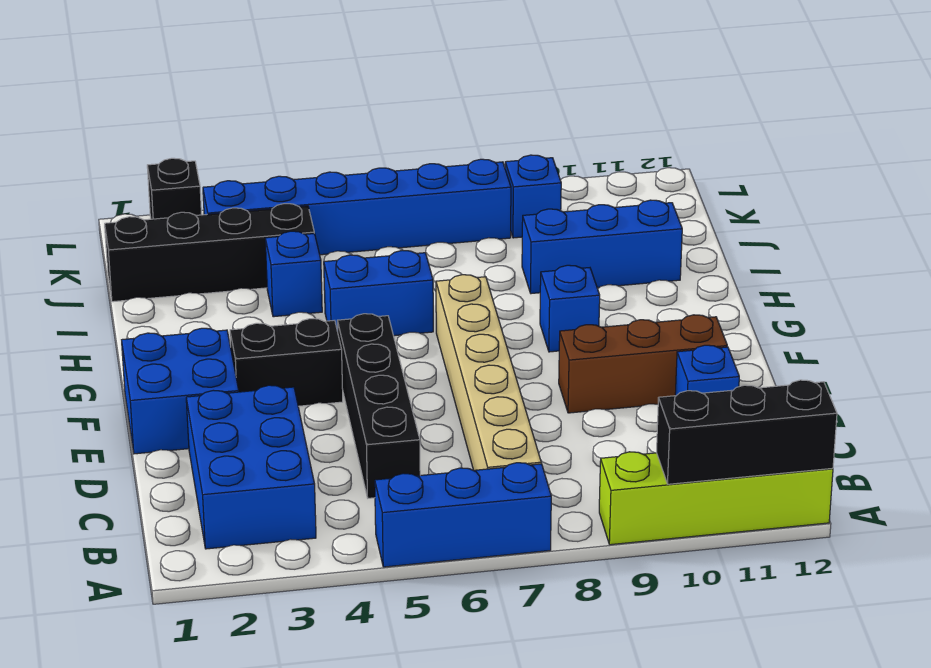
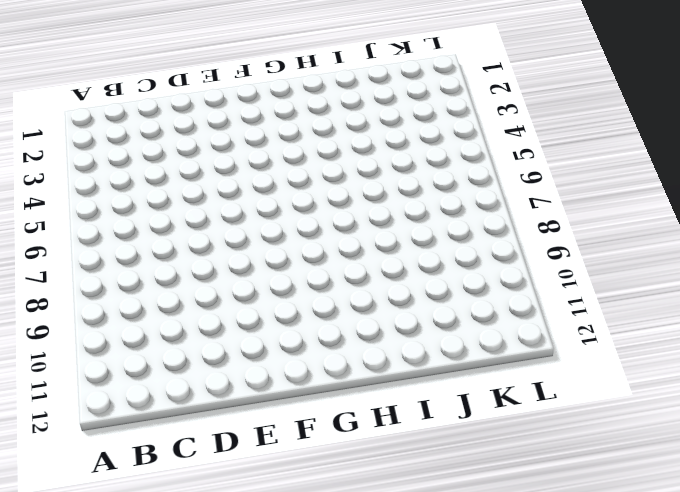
none -> blue 1x3 brick [375,463,551,567]
none -> lime 1x4 brick [599,452,833,545]
none -> blue 2x3 brick [186,385,316,549]

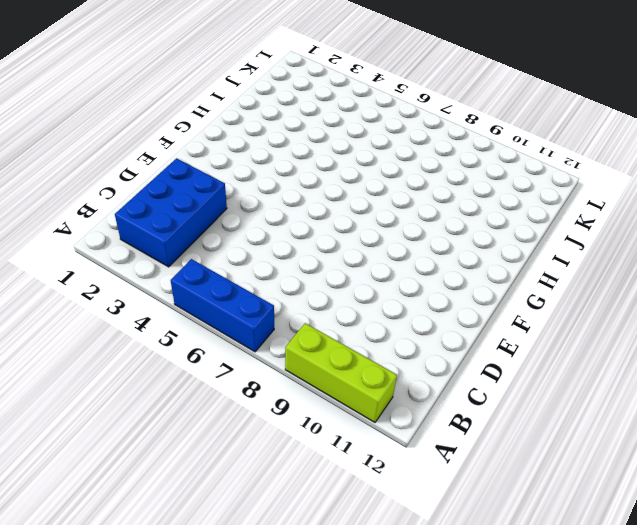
lime 1x3 brick [285,323,397,422] -> lime 1x4 brick [599,452,833,545]
none -> tan 1x6 brick [436,275,541,470]
none -> black 1x4 brick [337,314,420,498]
none -> blue 1x1 brick [675,345,739,396]

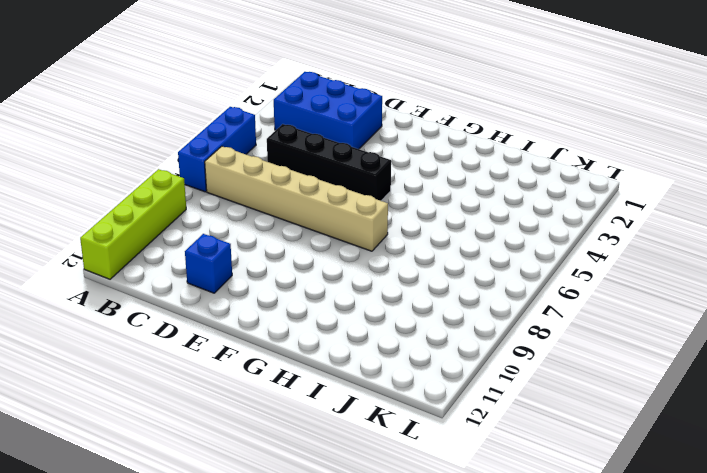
none -> blue 2x2 brick [122,328,239,454]
none -> brown 1x3 brick [559,315,727,413]
none -> black 1x2 brick [230,319,343,406]

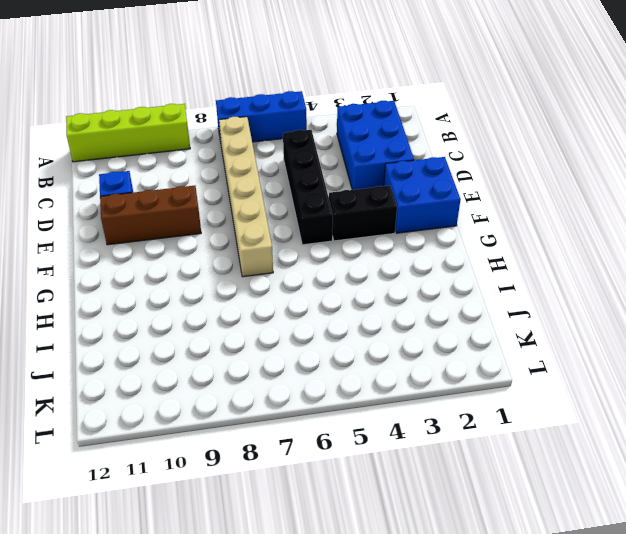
none -> blue 1x1 brick [540,265,600,352]
none -> blue 1x2 brick [324,250,433,336]
none -> blue 1x1 brick [265,231,322,317]

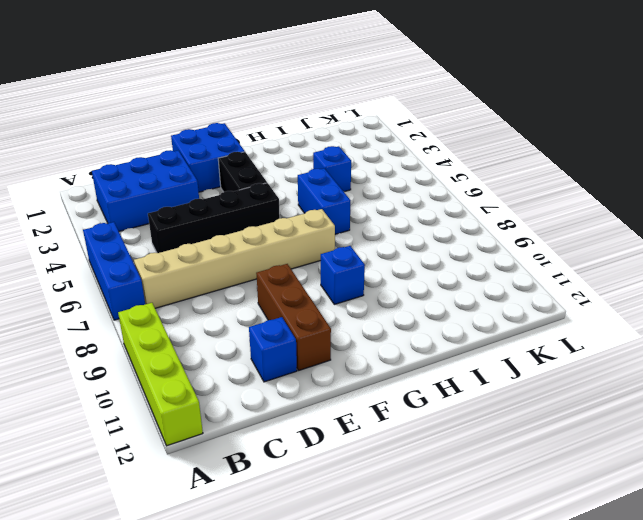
none -> blue 1x3 brick [522,200,682,294]
none -> black 1x4 brick [105,204,314,302]
none -> blue 1x6 brick [203,159,511,255]

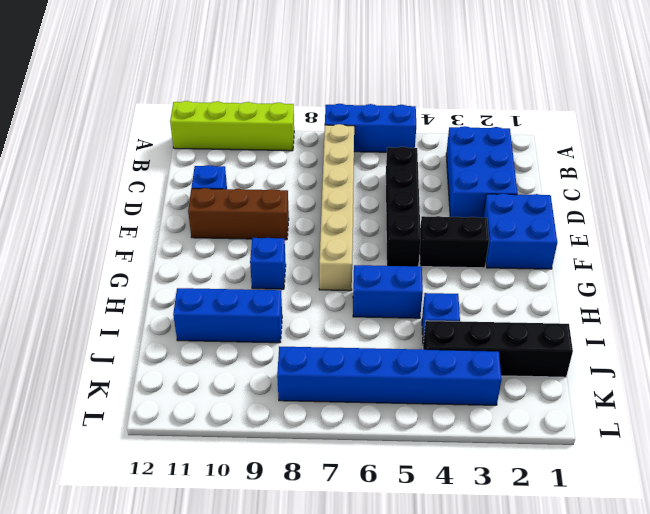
none -> blue 1x1 brick [505,155,561,238]
none -> black 1x1 brick [147,158,202,219]
none -> black 1x3 brick [657,380,837,484]

